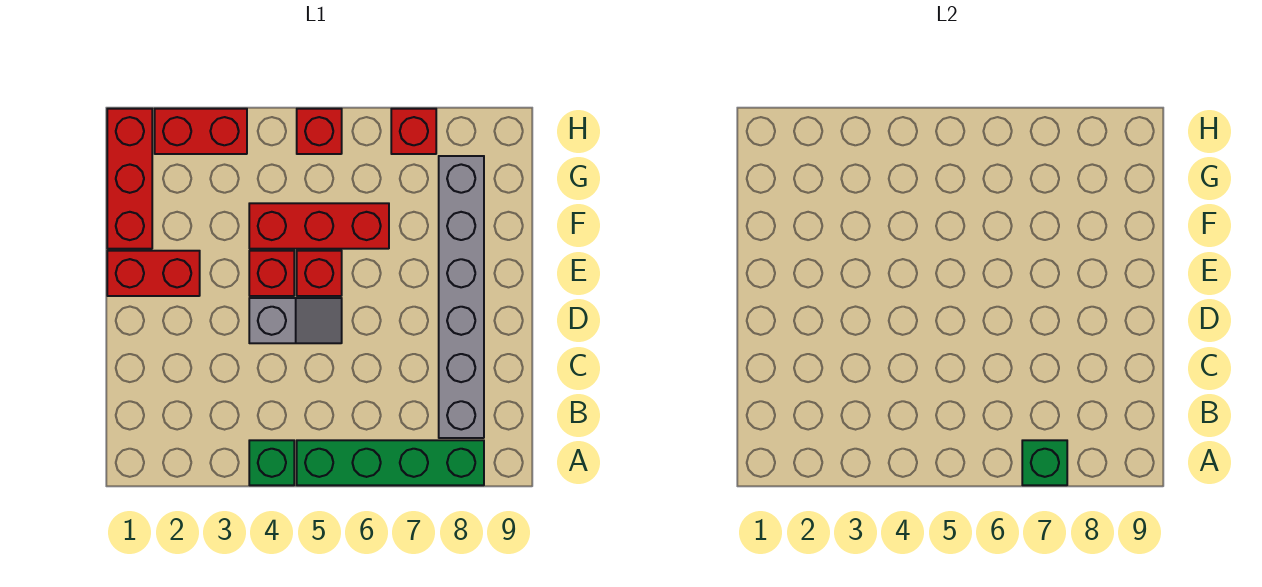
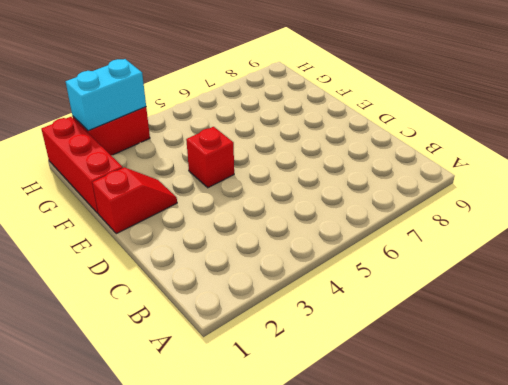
red 1x2 slope [92,167,177,234] -> red 1x2 brick [107,251,200,296]
cyan 1x2 brick [66,59,146,131] -> none
none -> green 1x1 brick [249,440,294,485]
none -> green 1x4 brick [297,440,484,485]
none -> grey 1x6 brick [439,156,484,438]

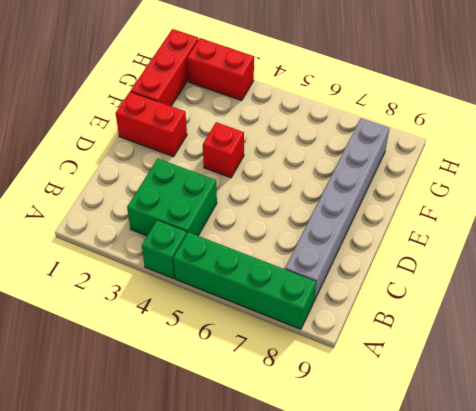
green 2x2 brick [127,159,217,236] -> none
none -> grey 1x2 slope [249,298,342,343]
none -> red 1x1 brick [297,251,342,296]
none -> red 1x3 brick [249,203,389,249]

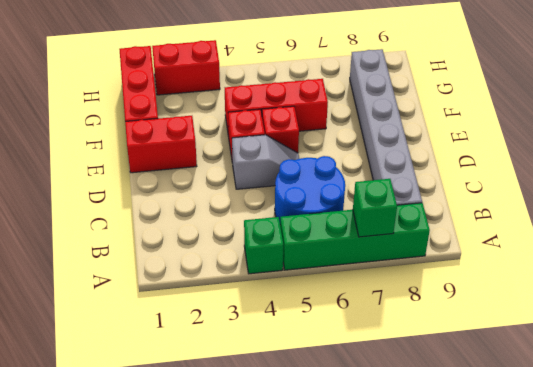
blue 2x2 round brick [275,156,345,221] -> none
none -> red 1x1 brick [297,109,342,154]
none -> red 1x1 brick [391,109,436,154]

